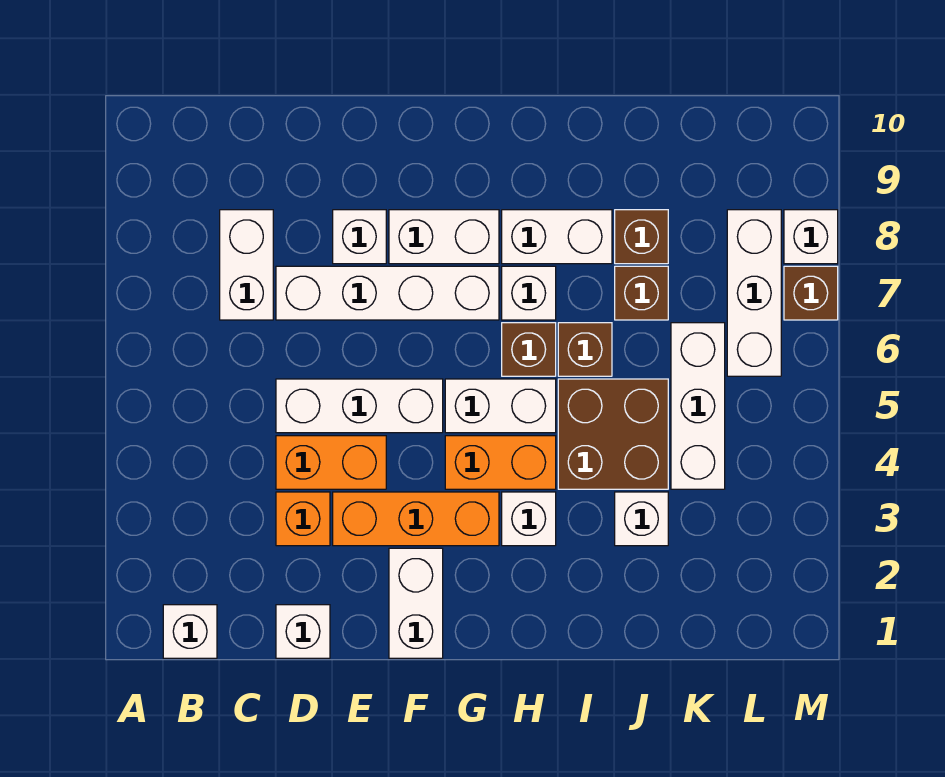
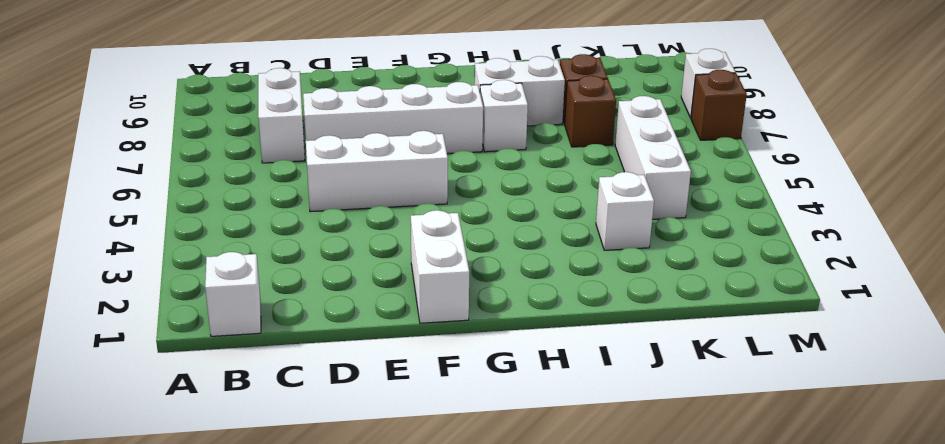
none -> white 1x1 brick [276,605,330,658]
none -> orange 1x1 brick [276,492,330,546]
none -> orange 1x2 brick [276,436,386,489]

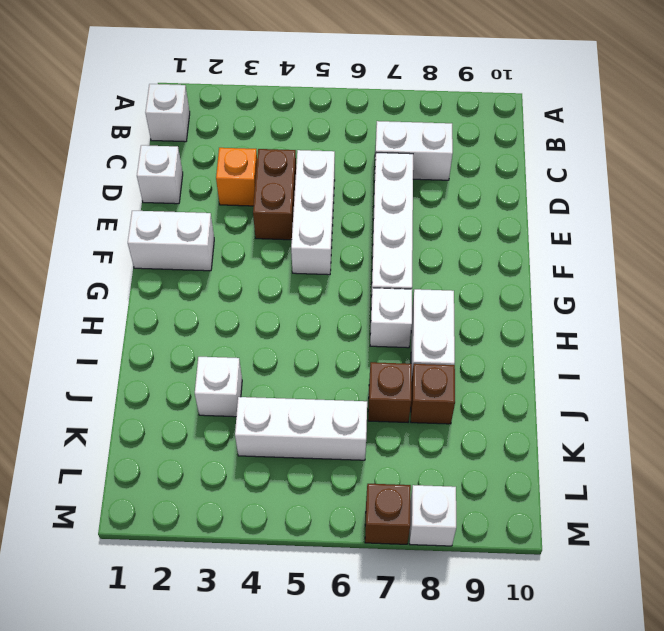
brown 1x2 brick [253,149,296,240] -> orange 1x2 brick [276,436,386,489]
none -> orange 1x3 brick [333,492,499,546]
none -> white 1x1 brick [333,210,386,264]
none -> white 1x2 brick [389,210,499,264]

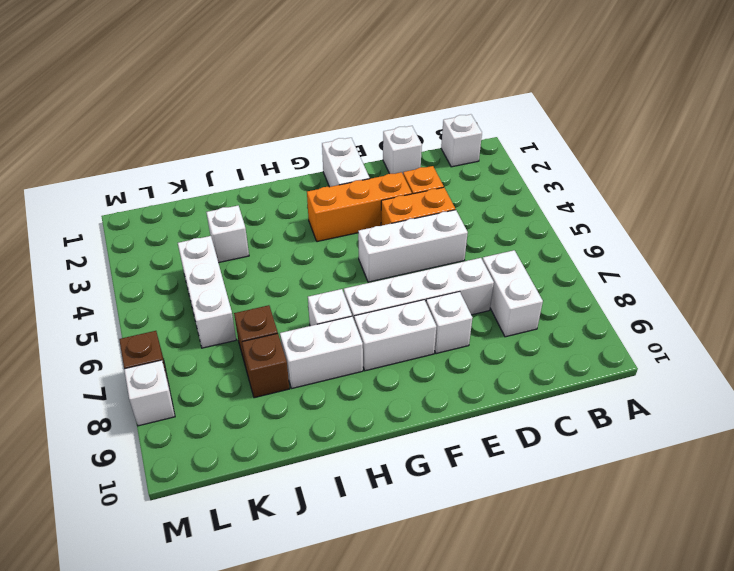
none -> orange 1x2 brick [445,436,556,489]
none -> white 1x2 brick [445,379,556,433]
none -> white 1x1 brick [502,492,556,546]

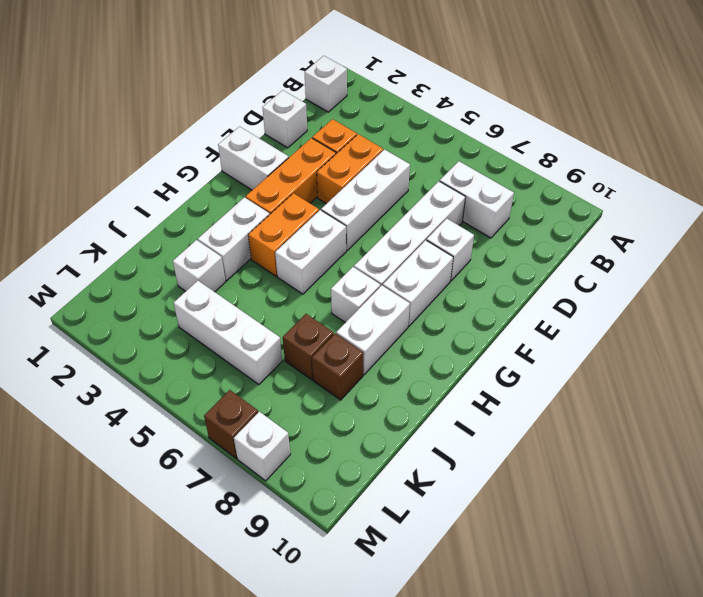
white 1x2 brick [198,197,269,281] -> white 1x1 brick [502,492,556,546]
none -> brown 1x1 brick [502,323,556,376]
none -> brown 2x2 brick [558,379,668,489]
none -> brown 1x1 brick [558,323,612,376]

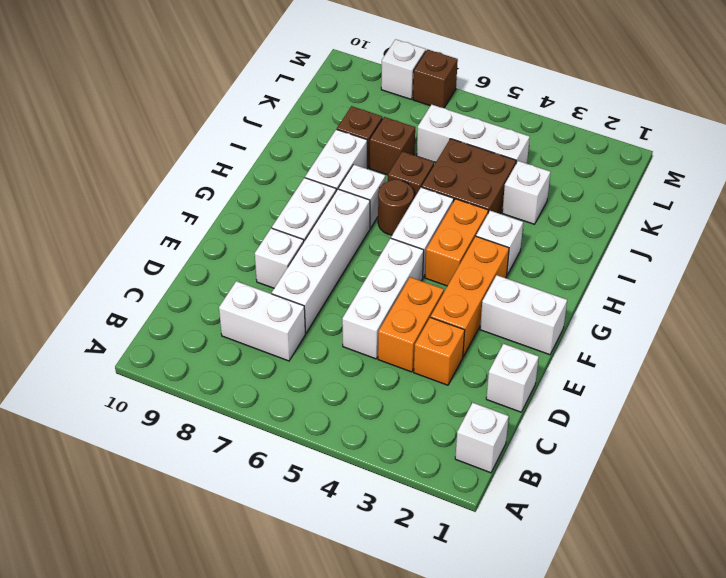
brown 1x1 round brick [378,179,414,235] -> brown 1x1 brick [502,323,556,376]
none -> white 1x3 brick [727,210,781,376]

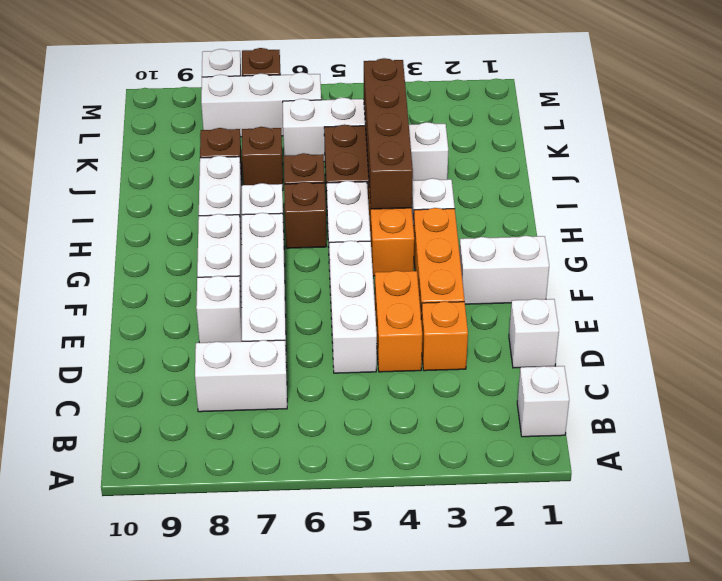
brown 1x4 brick [364,58,413,209] -> none

